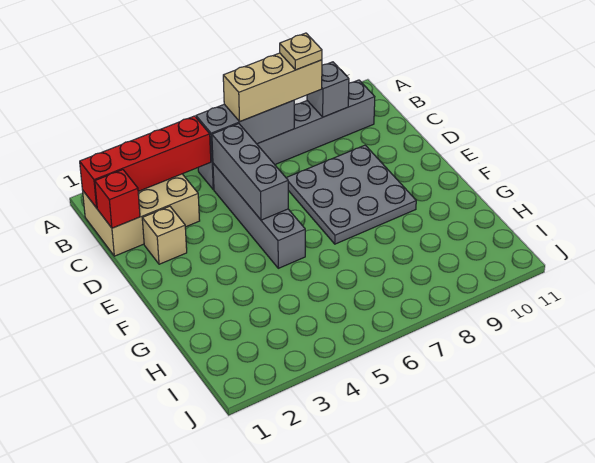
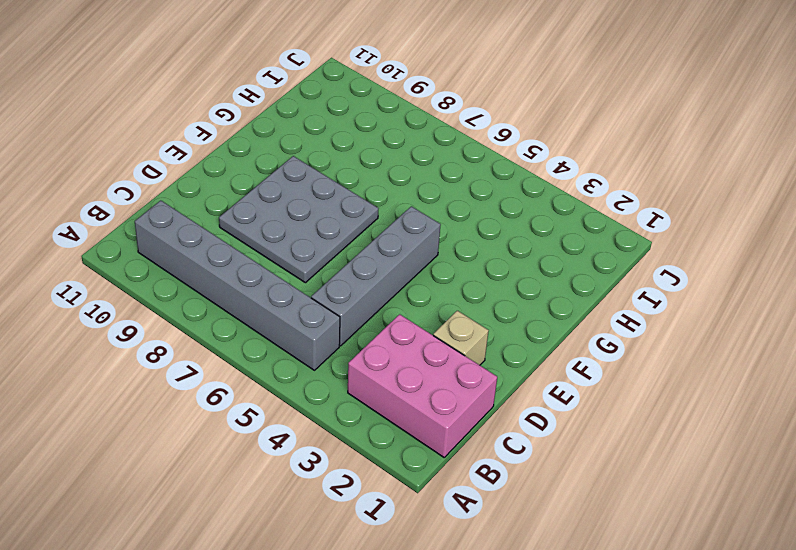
pink 2x3 brick [348,314,497,457] -> tan 2x3 brick [83,174,200,256]
none -> red 1x4 brick [80,116,211,208]
none -> grey 1x3 brick [196,100,294,162]
none -> grey 1x1 brick [307,62,349,117]

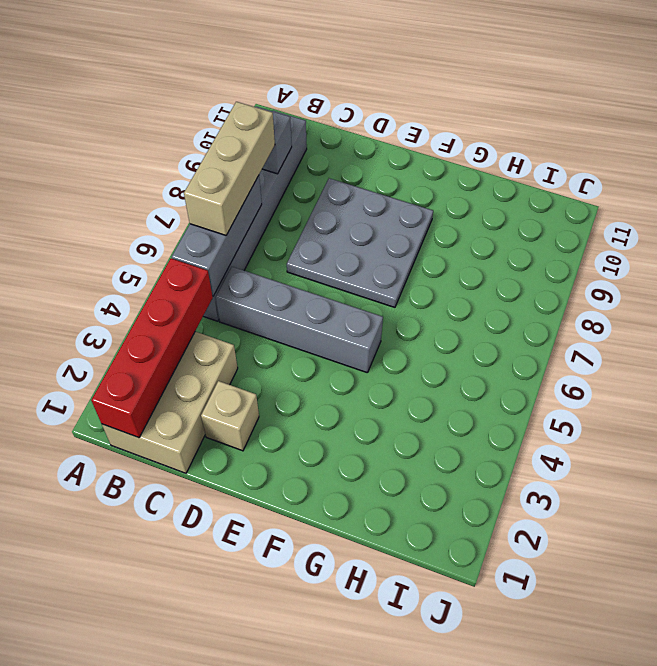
none -> red 1x1 brick [95,170,140,228]
none -> grey 1x3 brick [212,124,288,220]
none -> tan 1x1 plate [280,33,322,70]

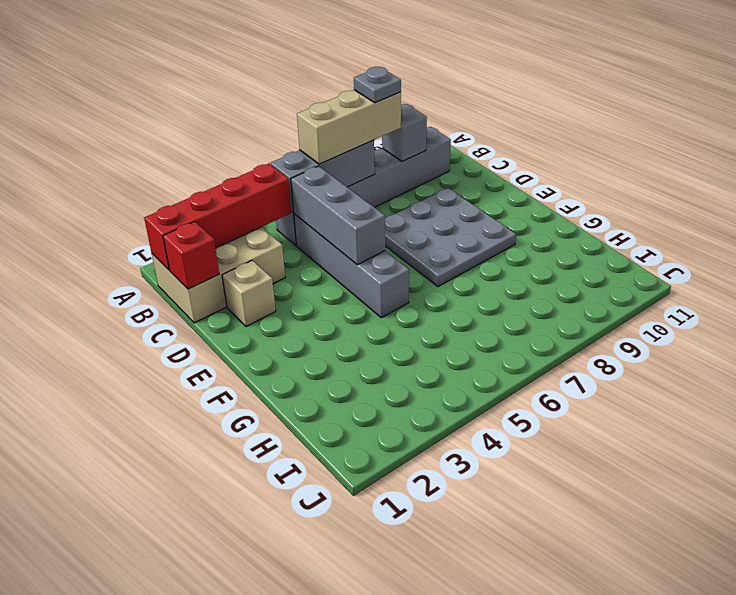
grey 1x1 plate [354,67,401,103] -> tan 1x1 plate [280,33,322,70]

